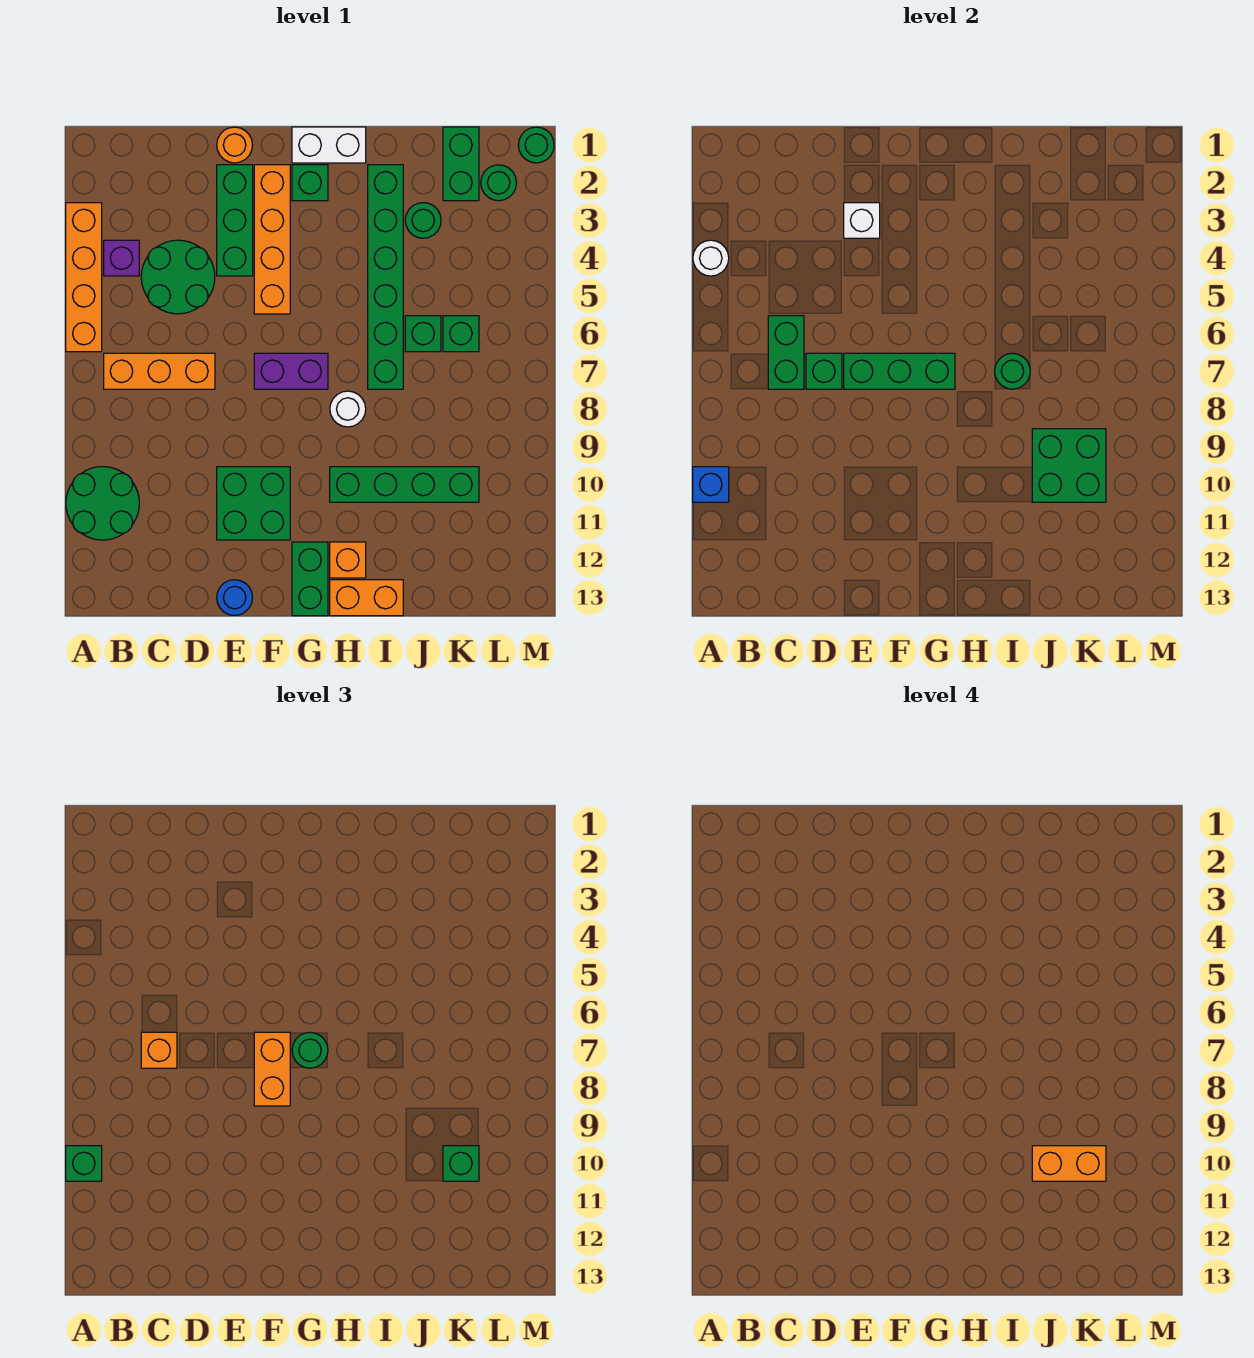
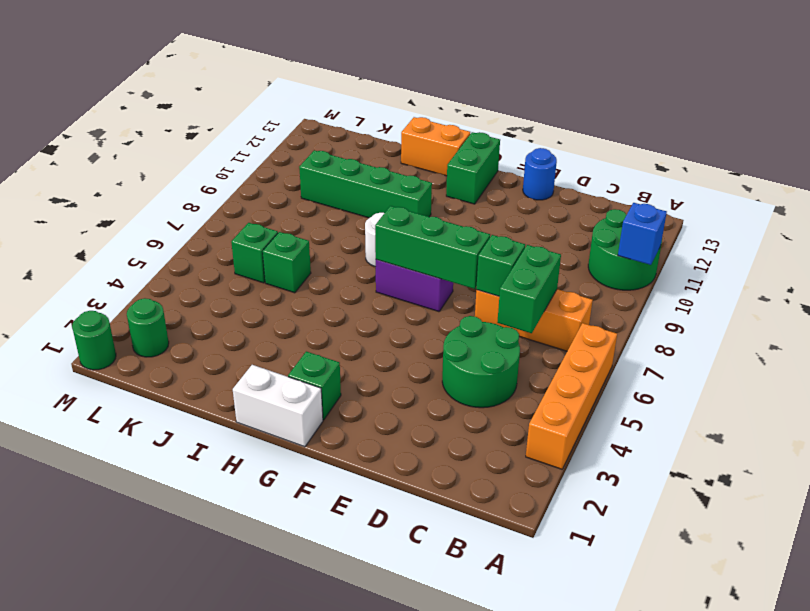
none -> purple 1x1 brick [104,240,139,276]
none -> orange 1x1 round brick [217,127,253,163]
none -> green 1x3 brick [217,165,253,276]
none -> green 2x2 brick [217,467,290,540]

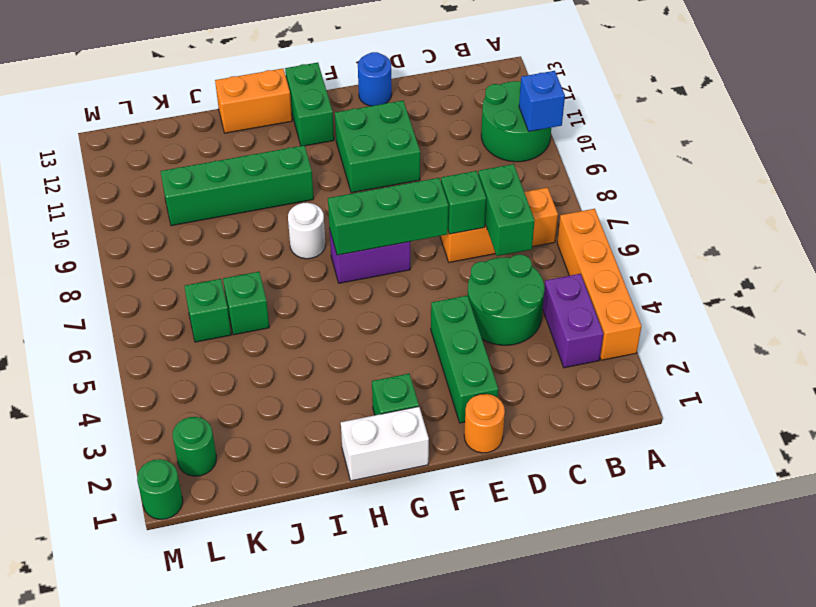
purple 1x2 brick [543,274,603,368] -> purple 1x1 brick [104,240,139,276]
none -> orange 1x4 brick [254,165,290,314]
none -> orange 1x1 brick [330,542,366,578]
none -> green 1x6 brick [368,165,403,389]
none -> green 1x1 round brick [405,203,441,238]

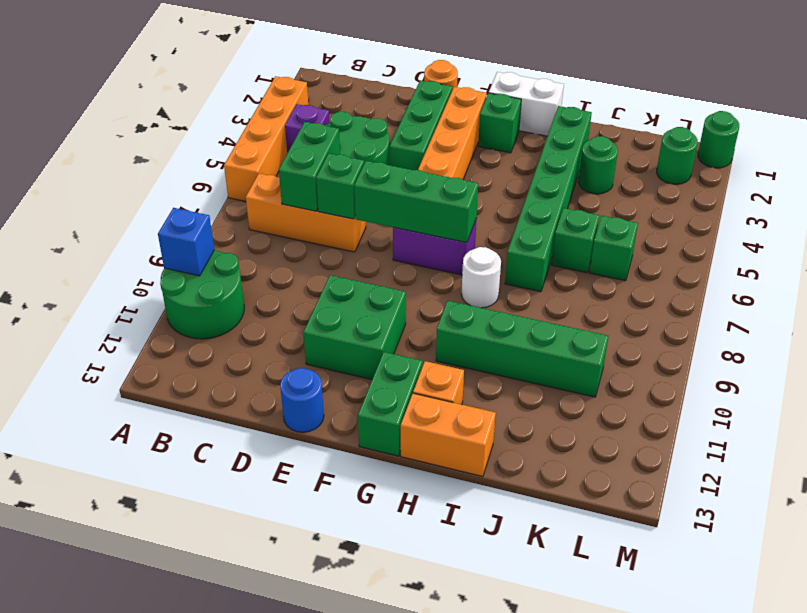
none -> green 1x2 brick [443,127,479,201]
none -> white 1x1 round brick [693,240,729,276]
none -> white 1x1 brick [844,203,880,238]
none -> green 1x1 round brick [995,353,1030,389]

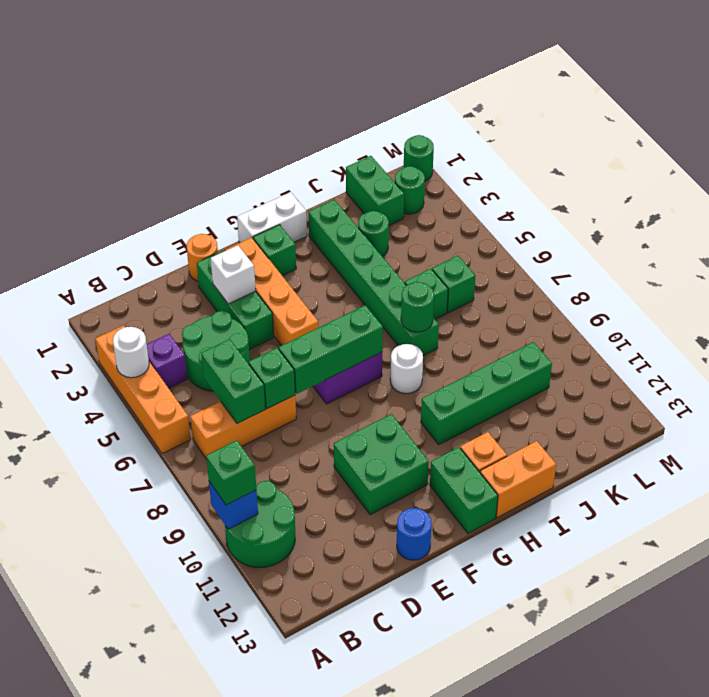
none -> green 2x2 brick [1032,429,1106,502]
none -> orange 1x1 brick [141,1032,177,1068]
none -> orange 1x2 brick [254,1032,290,1106]
none -> green 1x1 round brick [292,1032,328,1068]

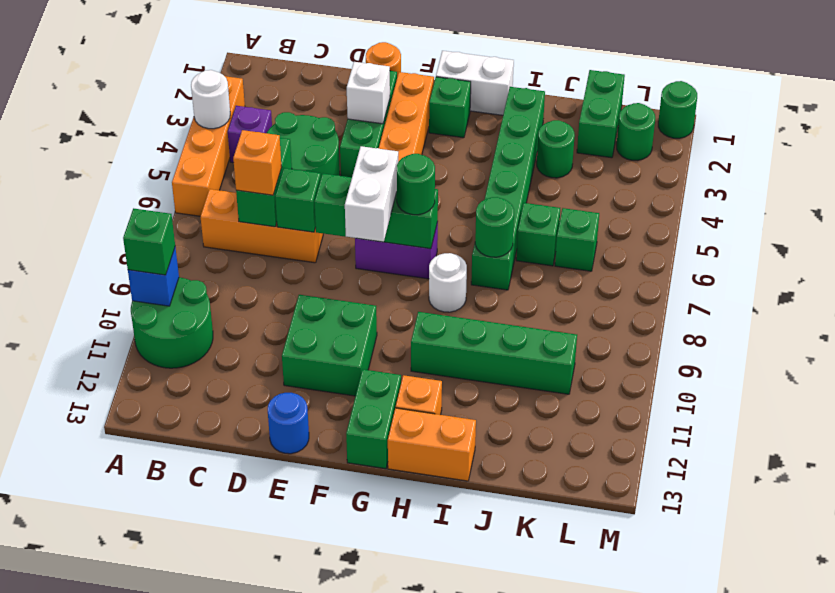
white 1x2 brick [345,146,398,242] -> orange 1x2 brick [254,1032,290,1106]
none -> green 2x2 brick [1032,429,1106,502]
none -> green 1x1 brick [443,1146,479,1181]
none -> orange 1x2 brick [1032,1146,1106,1181]

